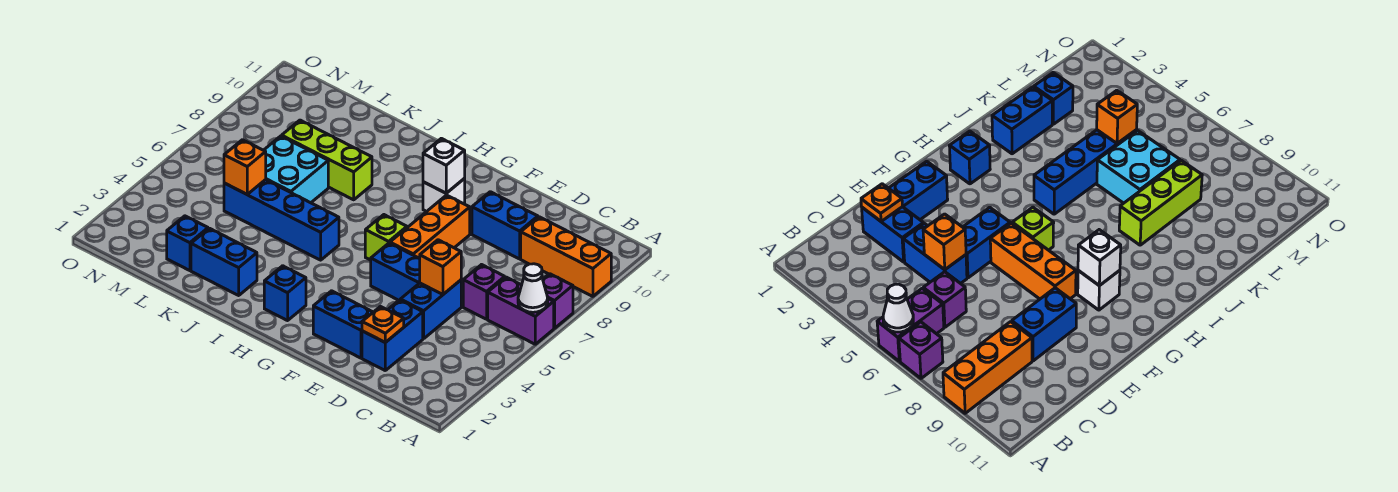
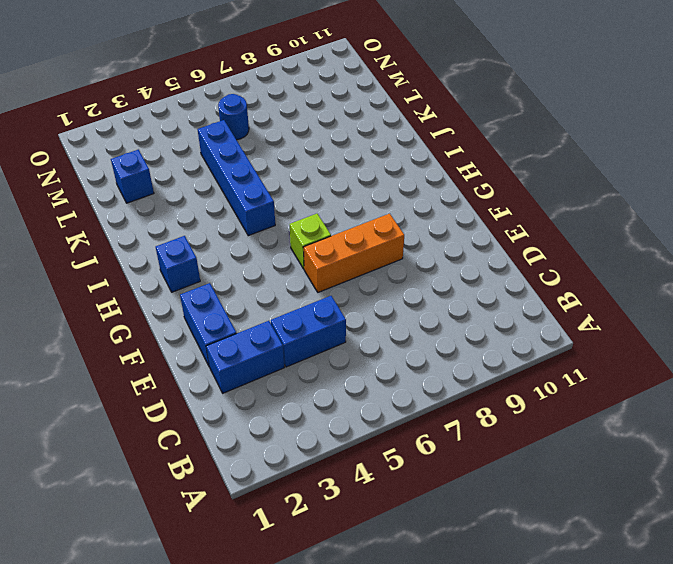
blue 1x1 round brick [218,94,249,140] -> none
none -> purple 1x2 brick [488,277,554,344]
none -> purple 1x1 brick [543,274,573,328]
none -> orange 1x3 brick [521,217,611,296]

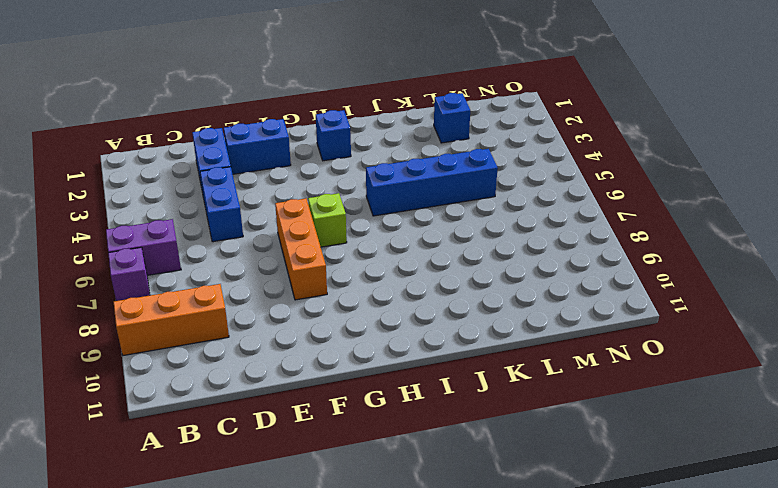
none -> purple 1x1 brick [463,265,505,319]
none -> blue 1x2 brick [472,192,538,259]
none -> blue 1x2 brick [371,243,420,300]

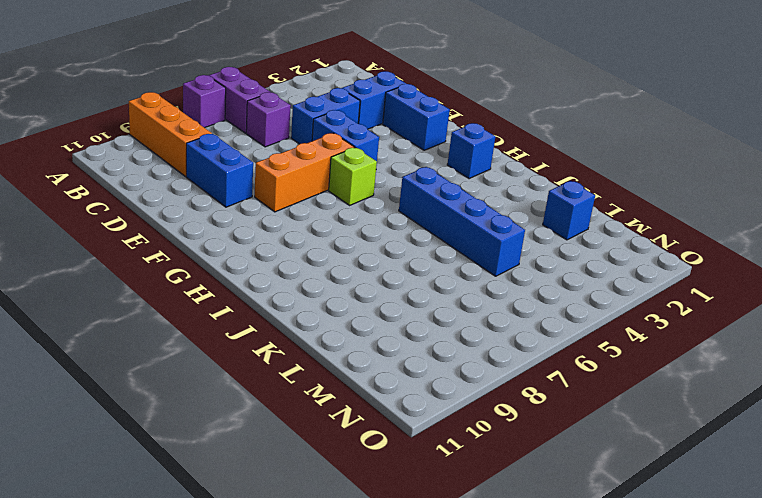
none -> white 1x1 brick [423,179,465,212]
none -> blue 1x2 brick [191,228,257,295]
none -> lime 1x3 brick [282,120,372,200]

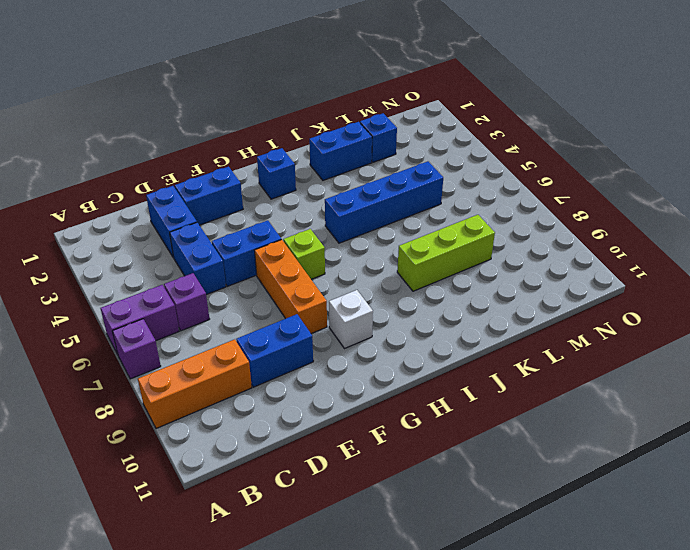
none -> cyan 2x2 brick [264,136,328,203]
none -> white 1x1 cone [518,264,548,312]
none -> orange 1x1 plate [362,307,404,342]

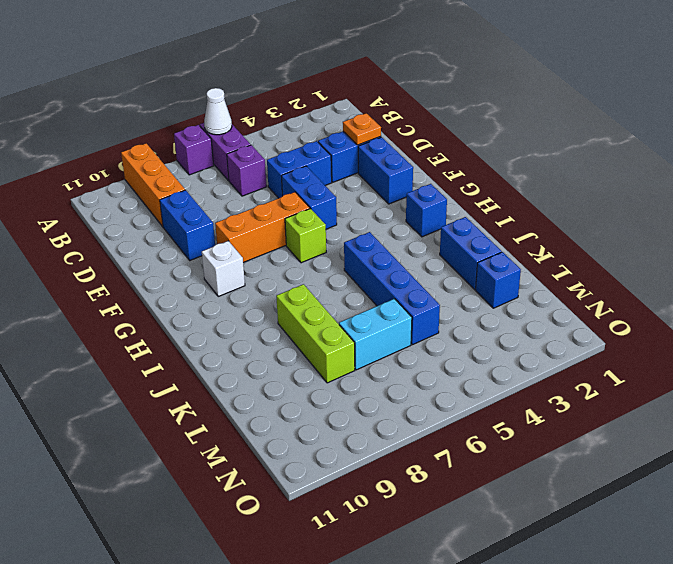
cyan 1x2 brick [339,299,412,370] -> cyan 2x2 brick [264,136,328,203]
none -> orange 1x1 brick [419,240,461,294]
none -> white 1x1 brick [423,138,465,193]
none -> orange 1x1 brick [224,140,266,195]

